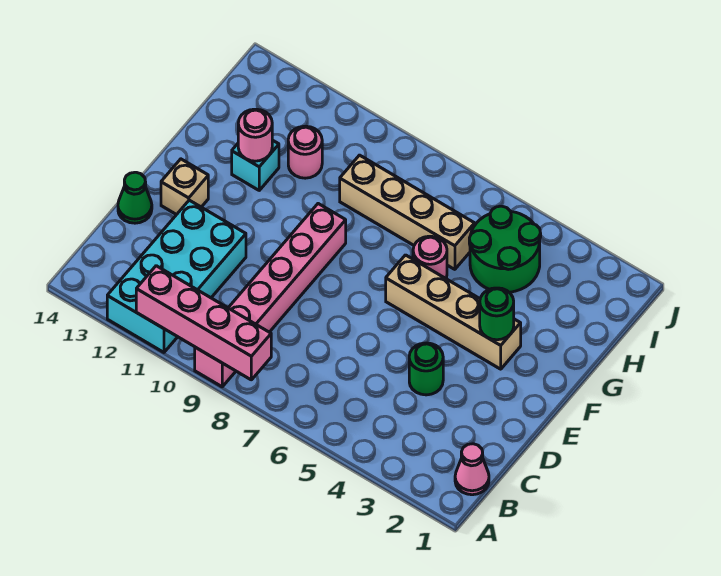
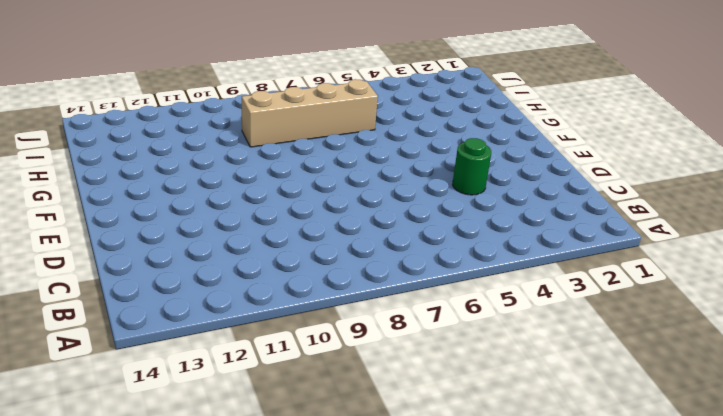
none -> pink 1x6 brick [195,204,346,387]
none -> cyan 2x4 brick [107,200,246,352]
none -> pink 1x1 cone [455,444,489,495]

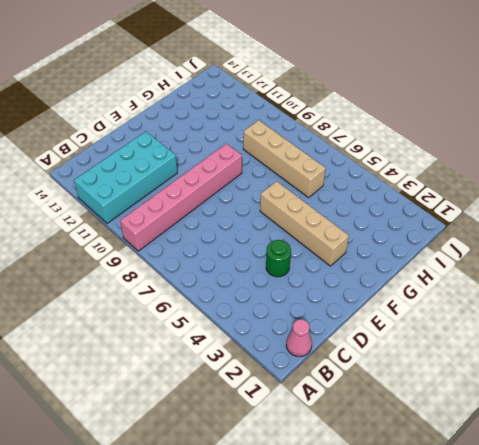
none -> green 1x1 cone [118,172,152,223]
none -> tan 1x1 brick [161,159,208,215]
none -> pink 1x1 round brick [413,236,447,278]

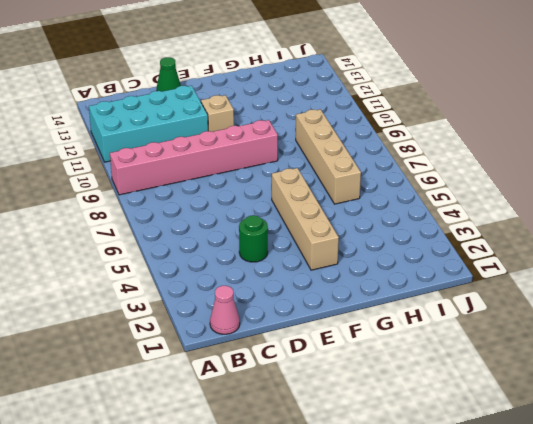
tan 1x1 brick [201,95,234,132] -> tan 1x1 brick moved to [161,159,208,215]
none -> pink 1x1 round brick [413,236,447,278]
none -> cyan 1x1 brick [232,140,279,190]
none -> green 2x2 round brick [469,206,541,292]

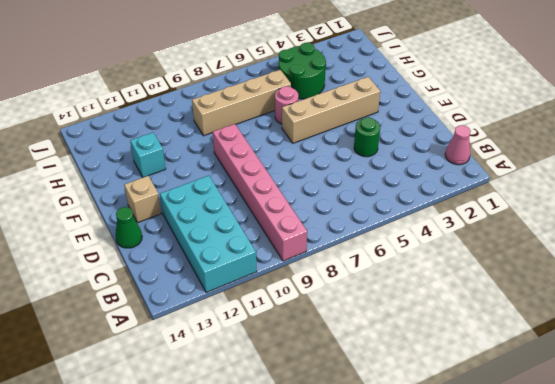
none -> pink 1x1 round brick [288,126,322,178]
none -> pink 1x4 brick [136,266,271,380]
none -> green 1x1 round brick [480,288,514,340]

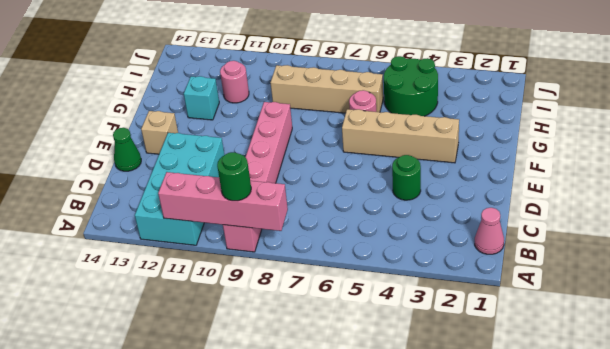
green 1x1 round brick [217,152,251,201] -> green 1x1 round brick moved to [480,288,514,340]
none -> pink 1x1 round brick [238,109,272,161]

